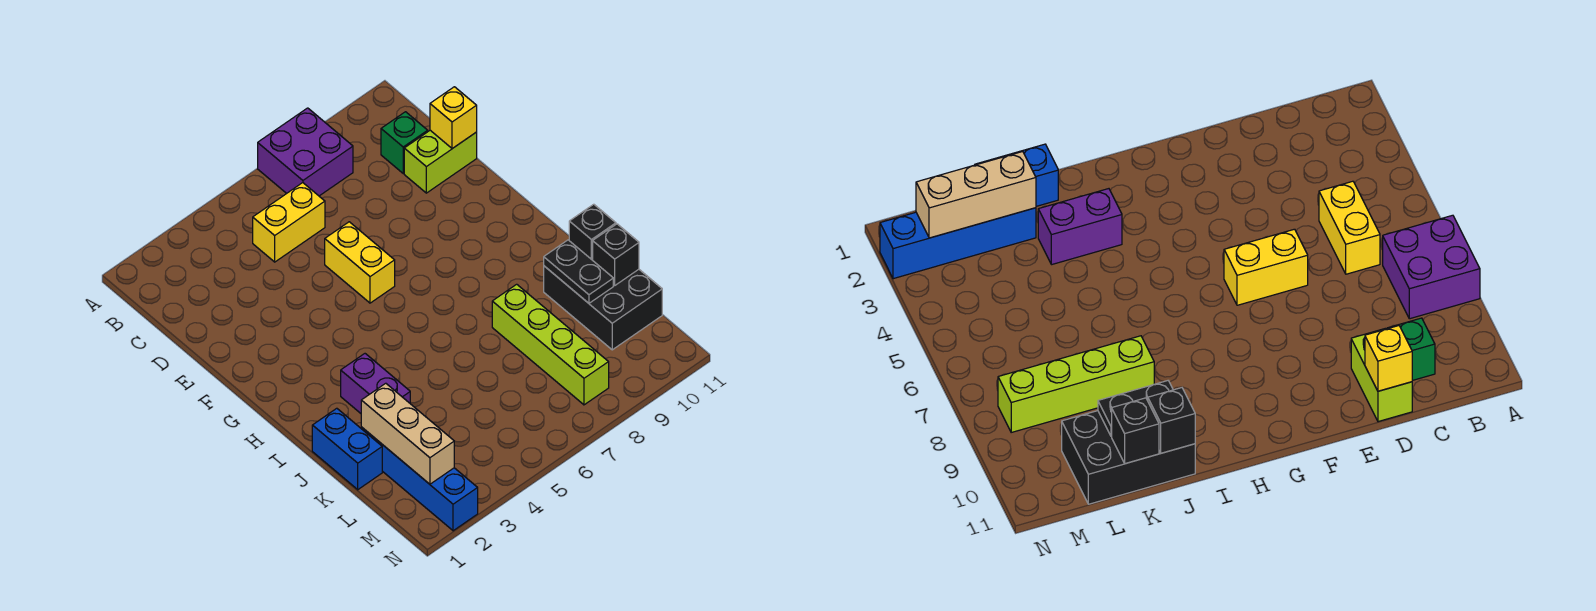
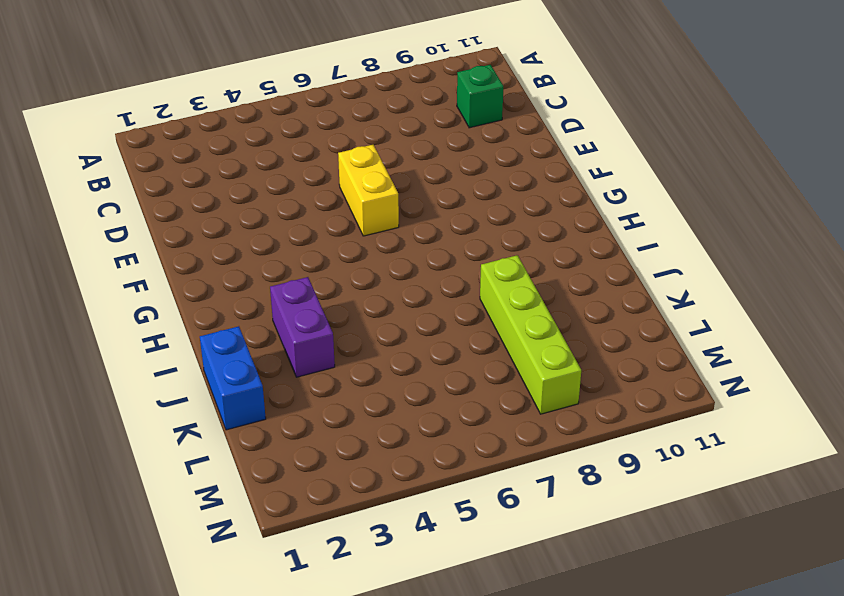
none -> purple 2x2 brick [258,108,353,196]
none -> yellow 1x2 brick [253,183,325,262]
none -> lime 1x2 brick [404,130,477,193]

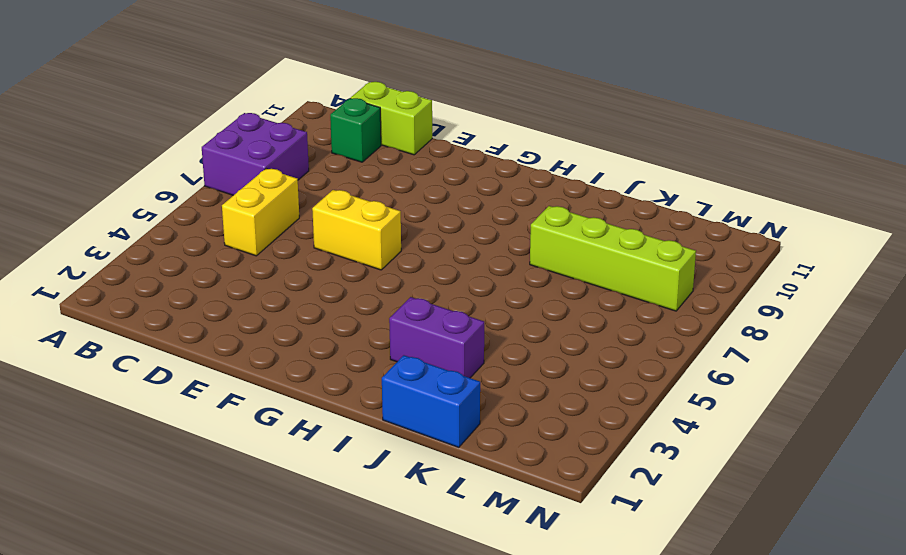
lime 1x2 brick [350,82,432,155] -> lime 1x2 brick turned to [404,130,477,193]
none -> black 2x3 brick [544,266,662,350]
none -> blue 1x4 brick [361,427,478,531]
none -> yellow 1x1 brick [430,87,477,149]

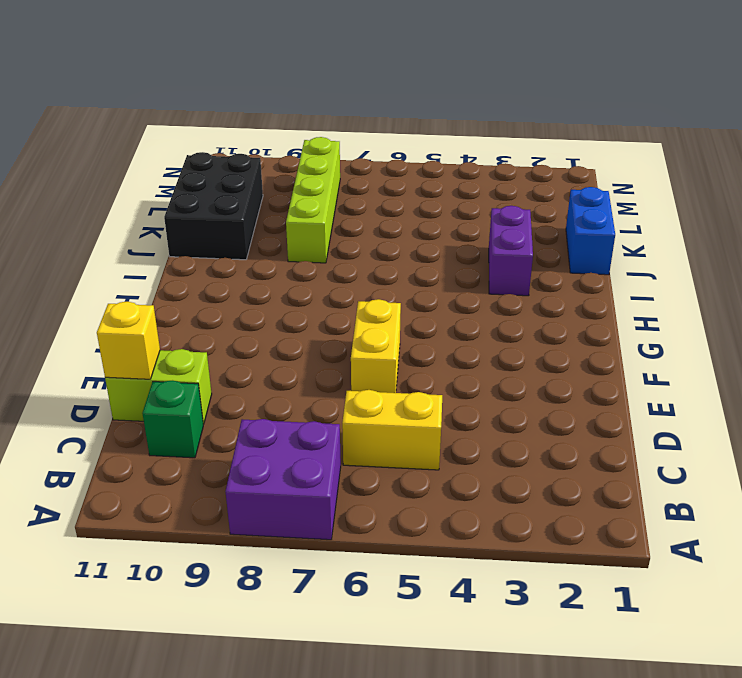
none -> blue 1x4 brick [361,427,478,531]
none -> black 1x2 plate [544,240,613,303]
none -> black 1x1 brick [569,204,616,260]

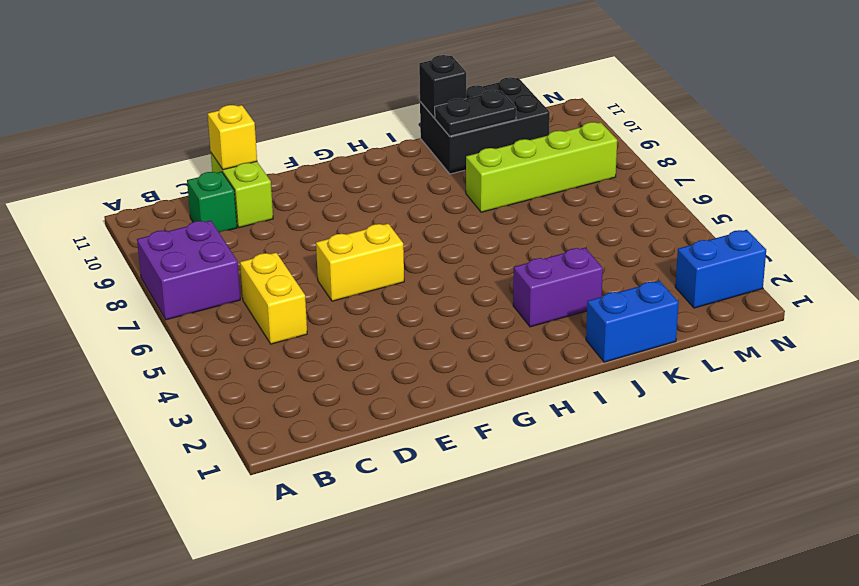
blue 1x2 brick [675,230,766,308] -> blue 1x4 brick [361,427,478,531]
none -> tan 1x3 brick [361,383,454,484]
none -> black 1x1 brick [593,224,639,285]

